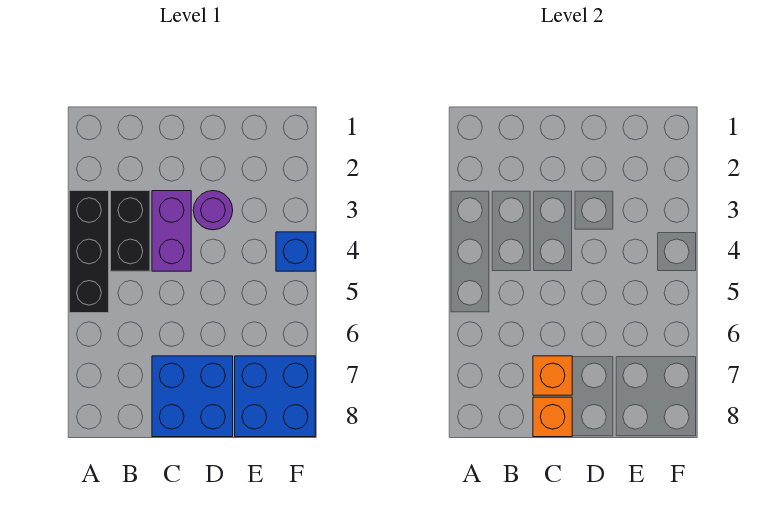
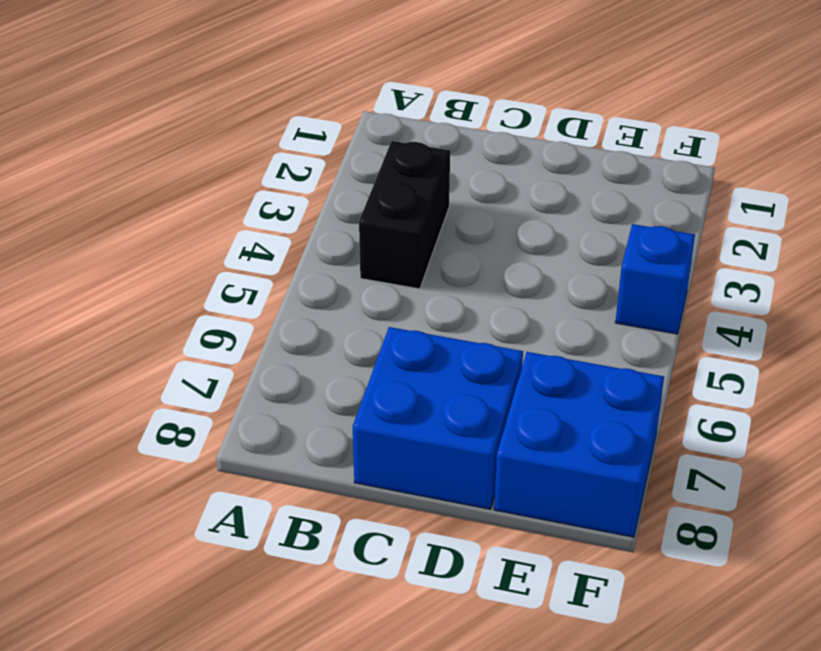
none -> black 1x3 brick [69,191,109,313]
none -> purple 1x2 brick [152,191,191,271]

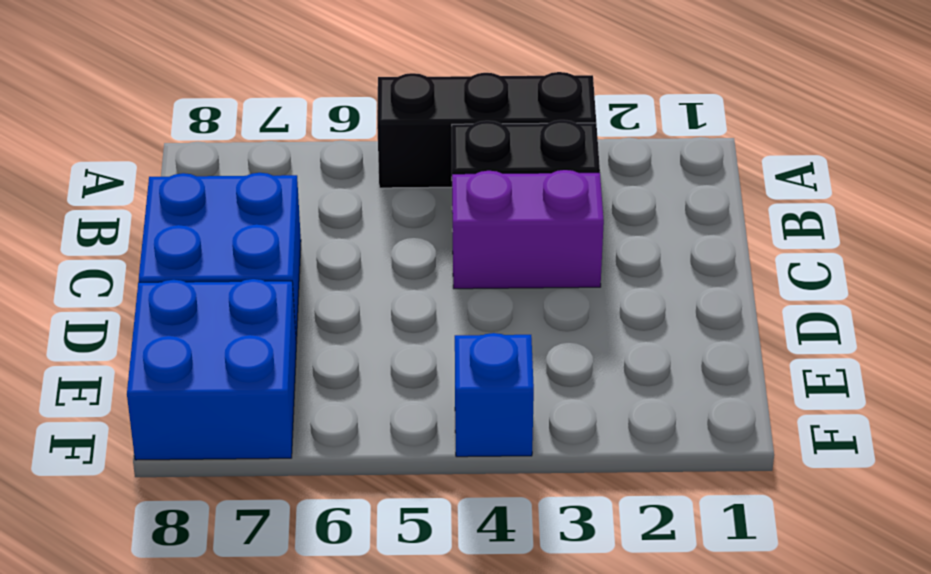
none -> purple 1x1 round brick [193,191,233,230]
none -> orange 1x1 brick [533,356,572,395]

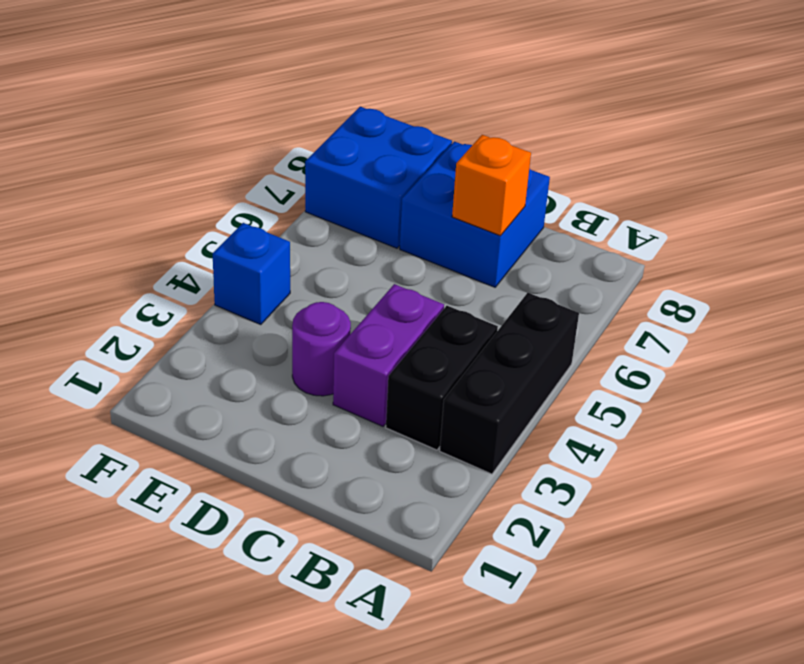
none -> orange 1x1 brick [533,397,572,437]

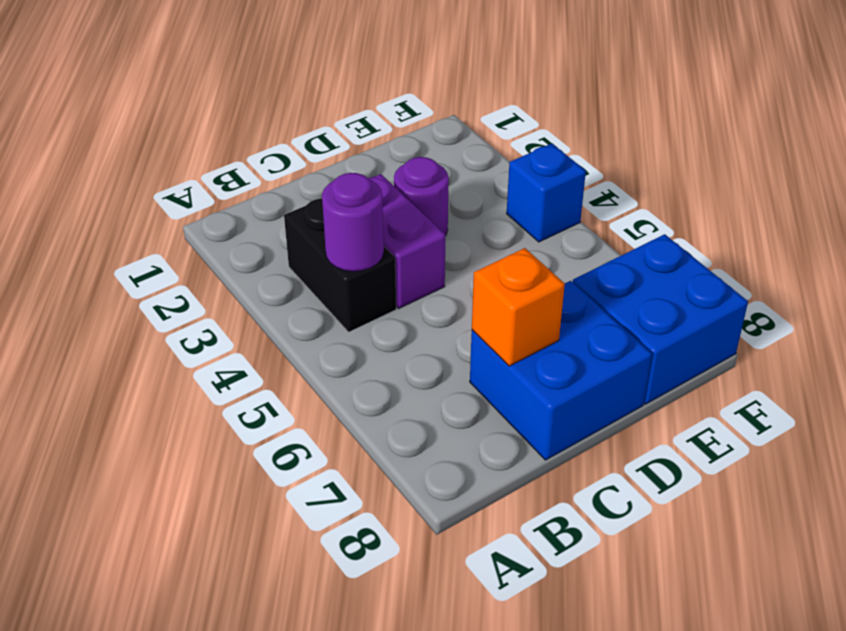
purple 1x1 round brick [322,173,384,272] -> none
none -> black 1x3 brick [69,191,109,313]
none -> orange 1x1 brick [533,397,572,437]

